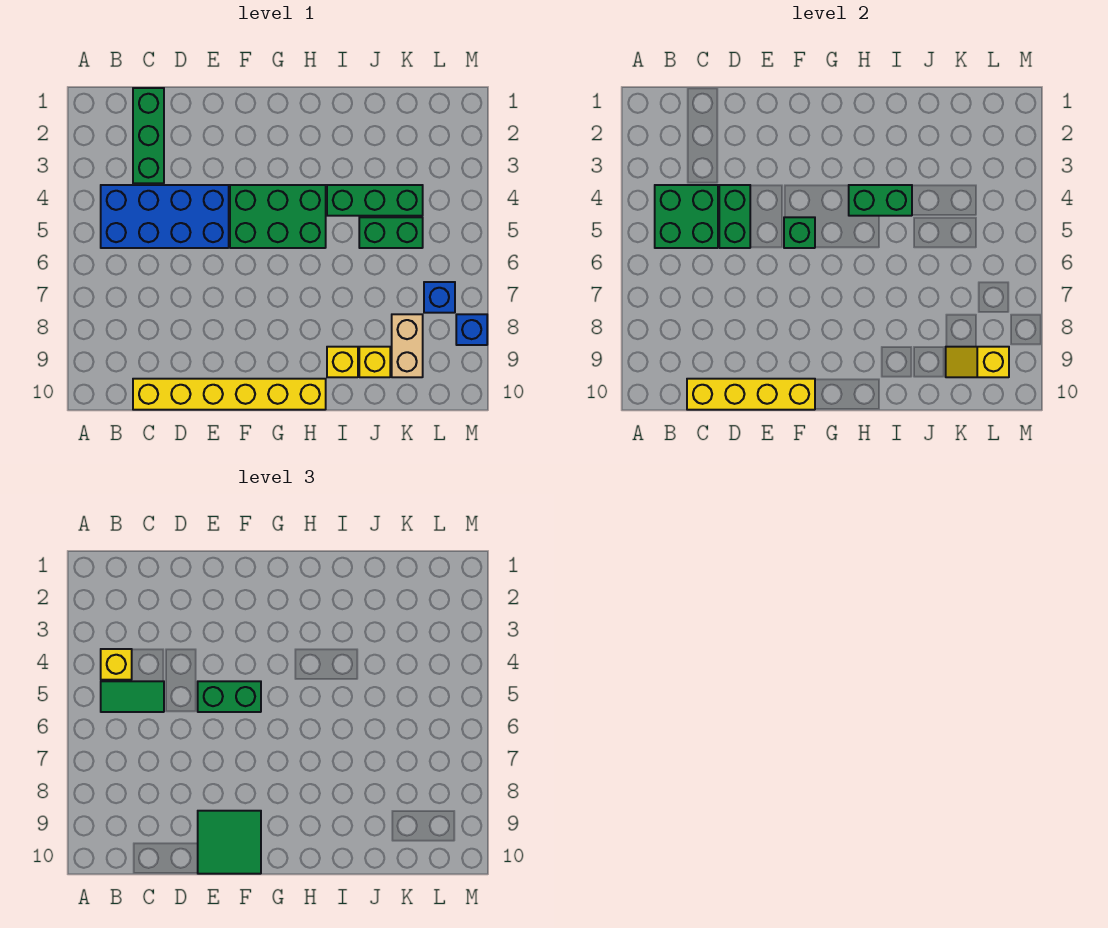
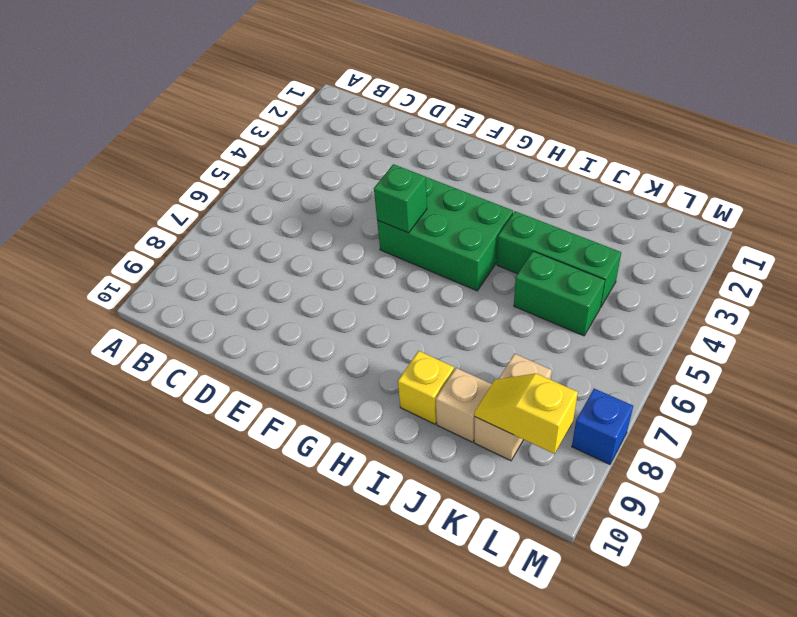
tan 1x1 brick [436,368,492,442] -> yellow 1x1 brick [359,347,390,377]
none -> blue 2x4 brick [101,185,229,248]
none -> green 1x3 brick [133,88,164,183]
none -> yellow 1x6 brick [133,379,326,410]

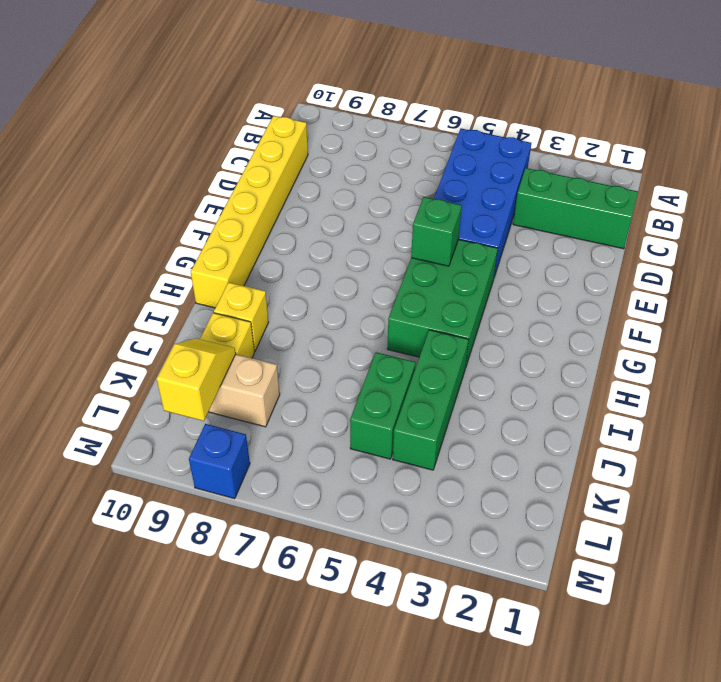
none -> blue 1x1 brick [424,282,455,313]
none -> green 2x2 brick [655,185,718,248]
none -> yellow 1x4 brick [687,379,815,410]

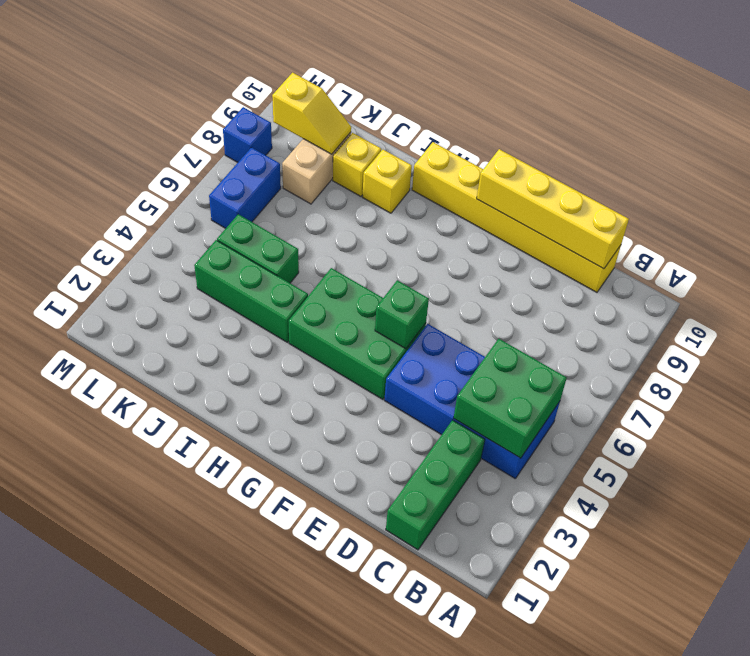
blue 1x2 brick [209,148,281,228] -> blue 1x1 brick [424,282,455,313]
none -> green 1x2 brick [719,185,750,248]
none -> green 1x2 brick [849,185,912,216]
none -> yellow 1x1 brick [101,649,132,680]

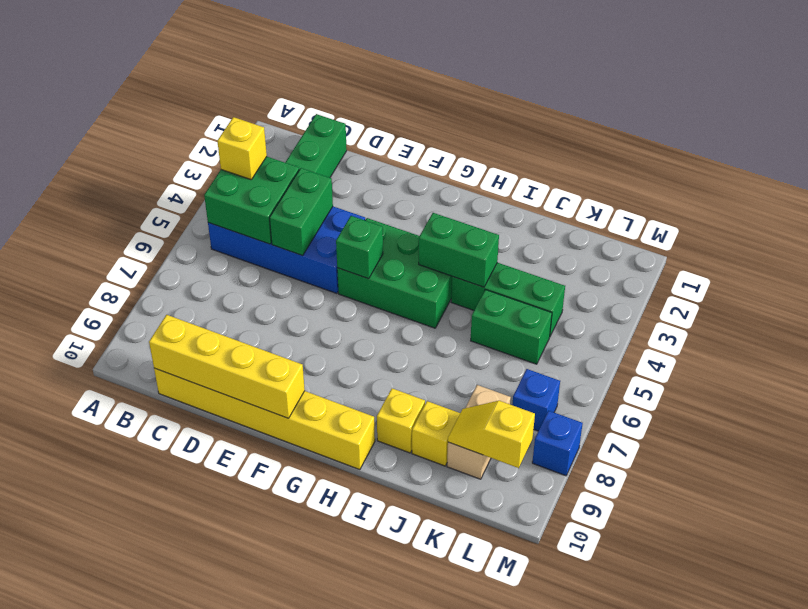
none -> green 1x2 tile [101,681,164,712]
none -> green 1x2 brick [198,681,261,712]
none -> green 2x2 tile [198,811,261,874]

